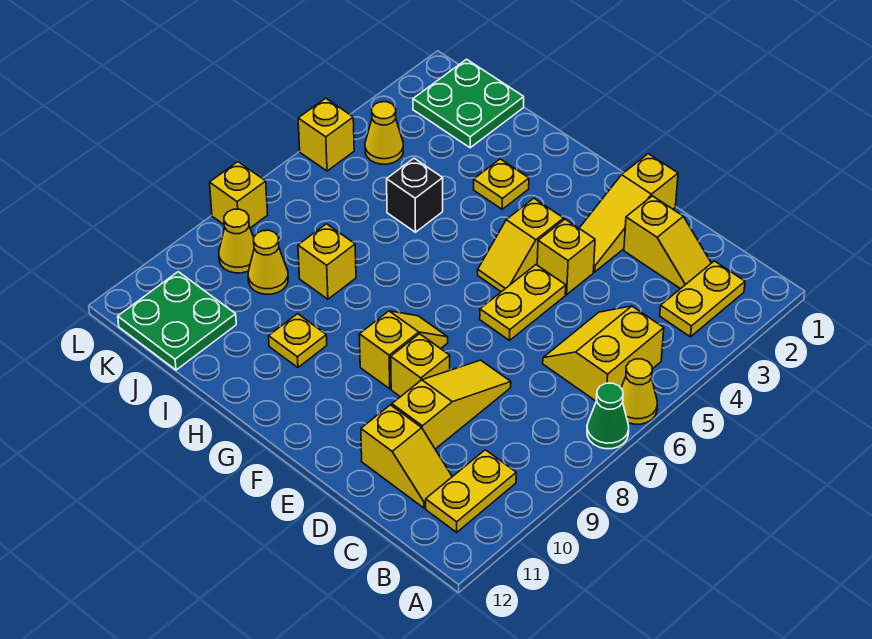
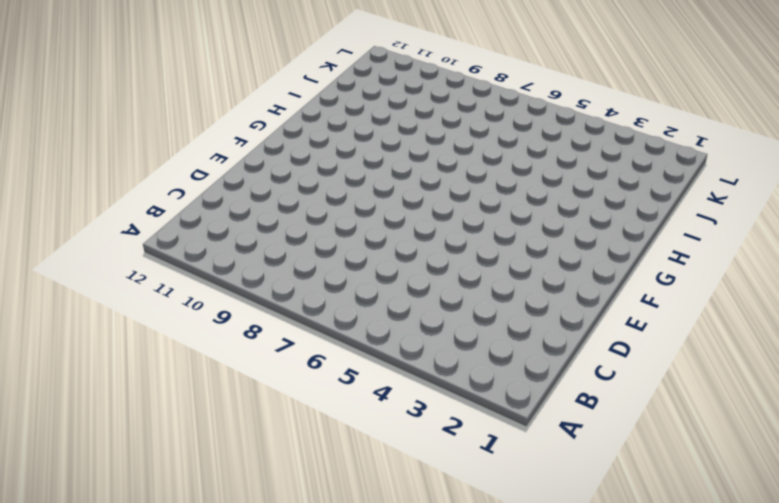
none -> yellow 1x1 cone [621,359,657,424]
none -> green 1x1 cone [587,383,629,449]
none -> yellow 1x2 plate [660,261,745,337]

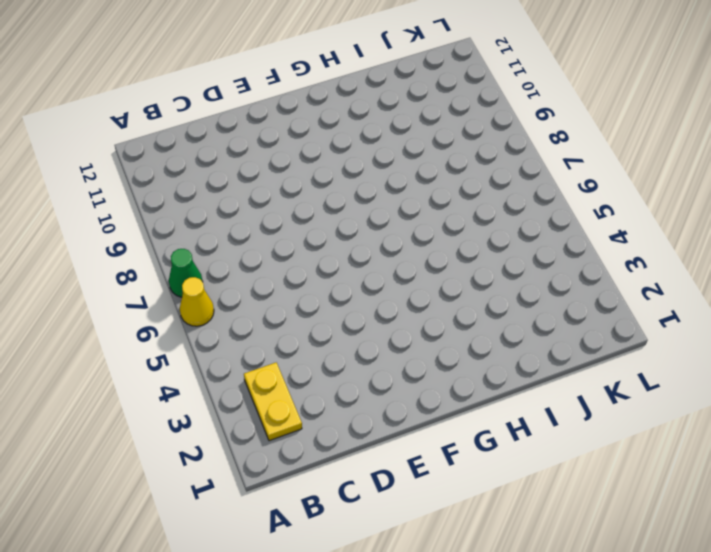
none -> yellow 2x2 slope [543,306,664,401]
none -> yellow 1x2 plate [426,450,516,532]
none -> yellow 1x2 slope [624,196,711,289]

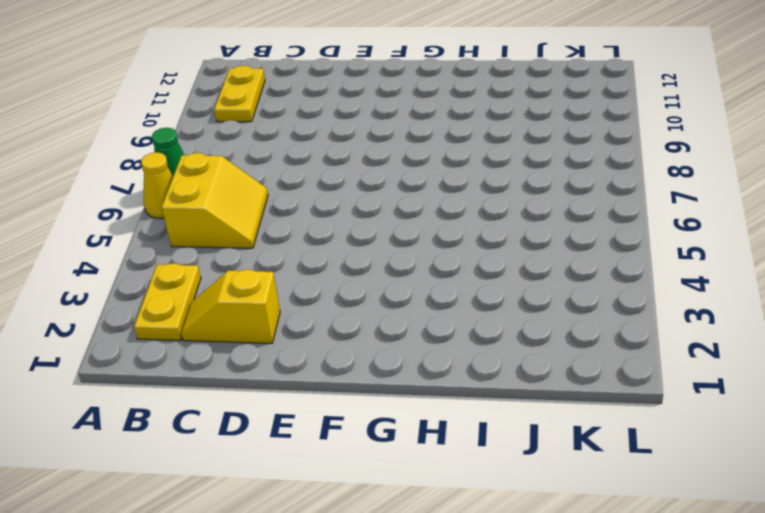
none -> yellow 1x2 slope [361,405,452,508]
none -> yellow 1x3 slope [392,360,511,449]
none -> yellow 1x3 slope [579,154,678,272]

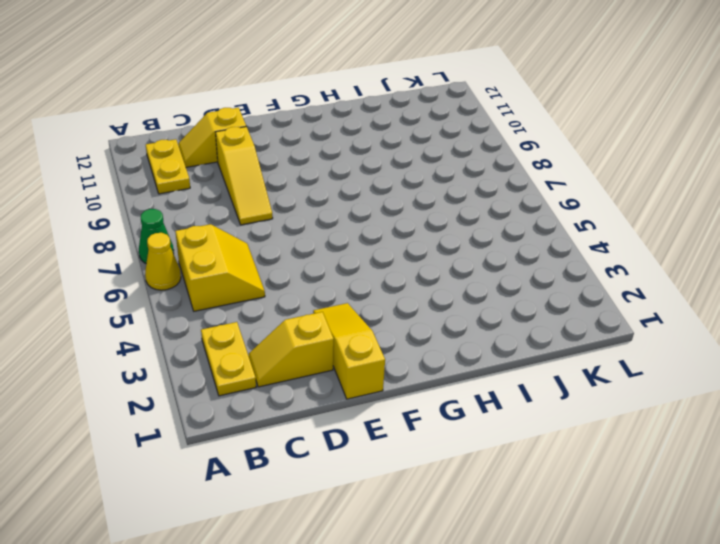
none -> yellow 1x1 brick [537,219,595,294]
none -> yellow 1x2 plate [480,265,566,340]
none -> yellow 1x1 brick [391,334,450,397]

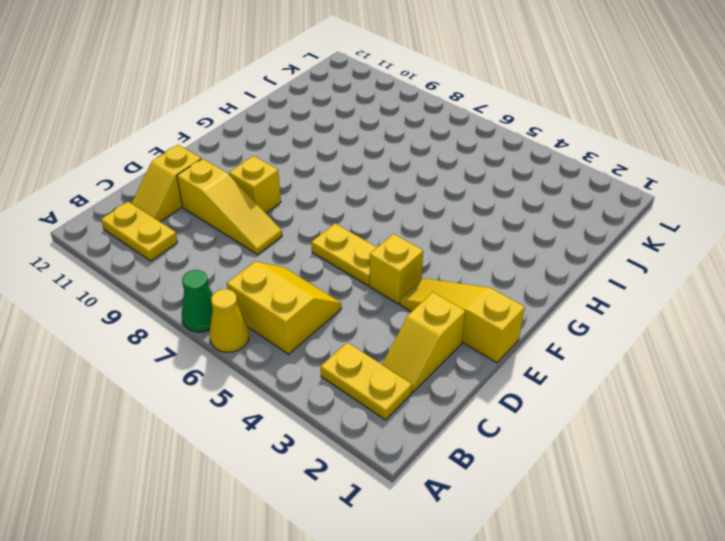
none -> yellow 1x2 slope [478,198,564,292]
none -> yellow 1x2 slope [359,311,448,389]
none -> yellow 1x1 plate [474,159,529,209]

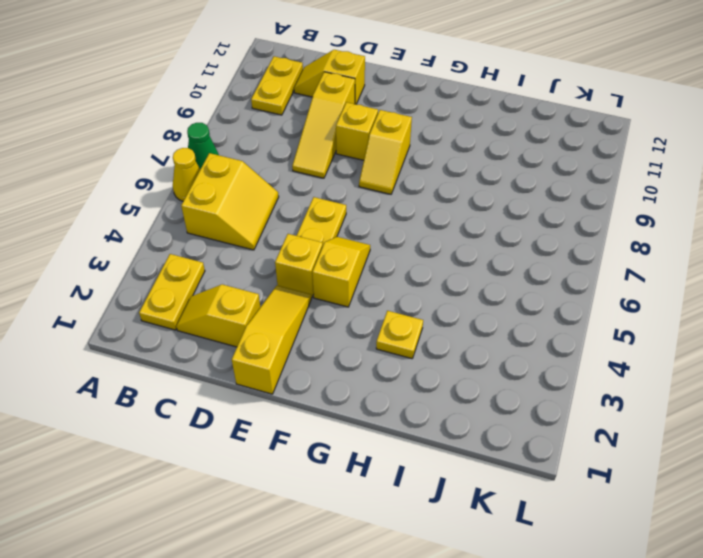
none -> yellow 1x1 plate [269,314,327,367]
none -> black 1x1 brick [387,158,443,232]
none -> yellow 1x1 brick [298,224,356,299]

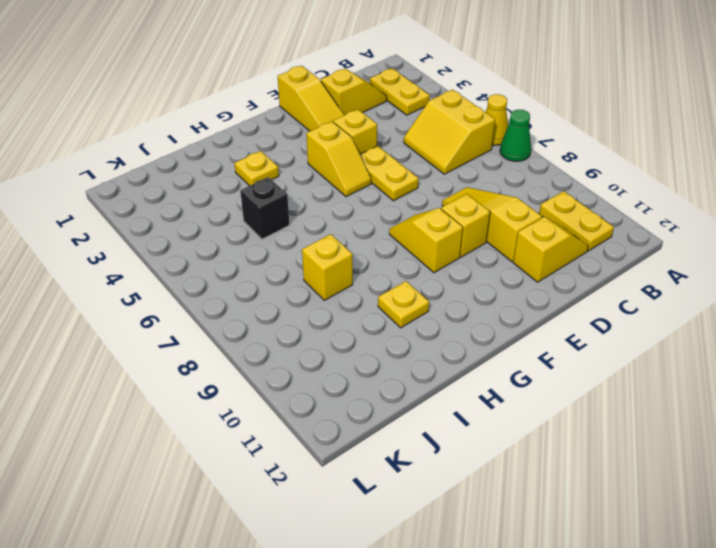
none -> green 2x2 plate [413,59,524,148]
none -> yellow 1x1 cone [248,230,288,294]
none -> green 2x2 plate [118,272,236,370]

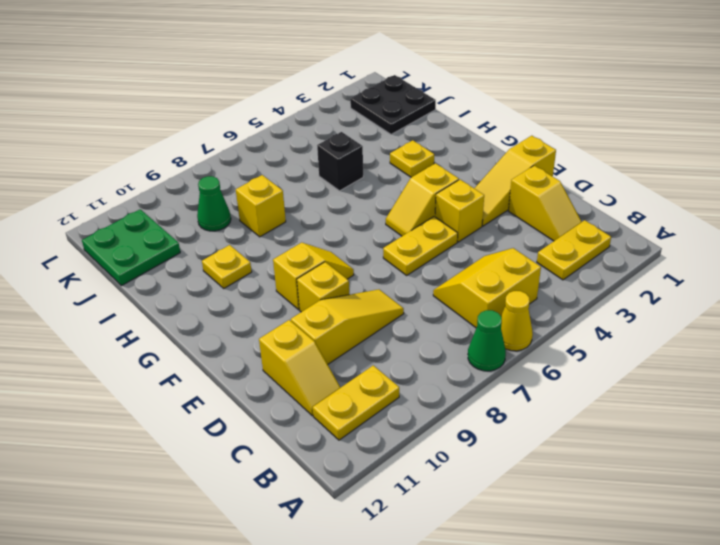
black 2x2 plate [350,75,436,134] -> green 2x2 plate [413,59,524,148]
green 1x1 cone [197,176,231,231] -> yellow 1x1 cone [248,230,288,294]
none -> yellow 1x1 cone [365,102,403,164]
none -> yellow 1x1 cone [219,209,254,273]
none -> yellow 1x1 brick [298,98,354,171]

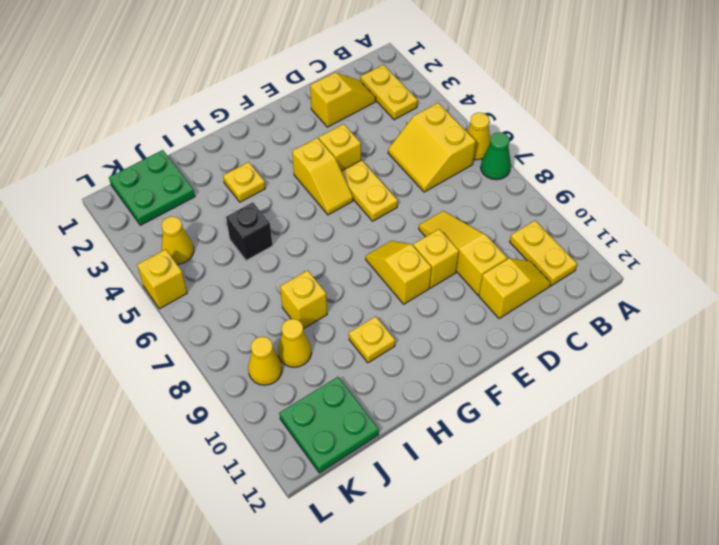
none -> yellow 1x3 slope [579,154,678,272]
none -> yellow 1x1 brick [210,162,268,228]

